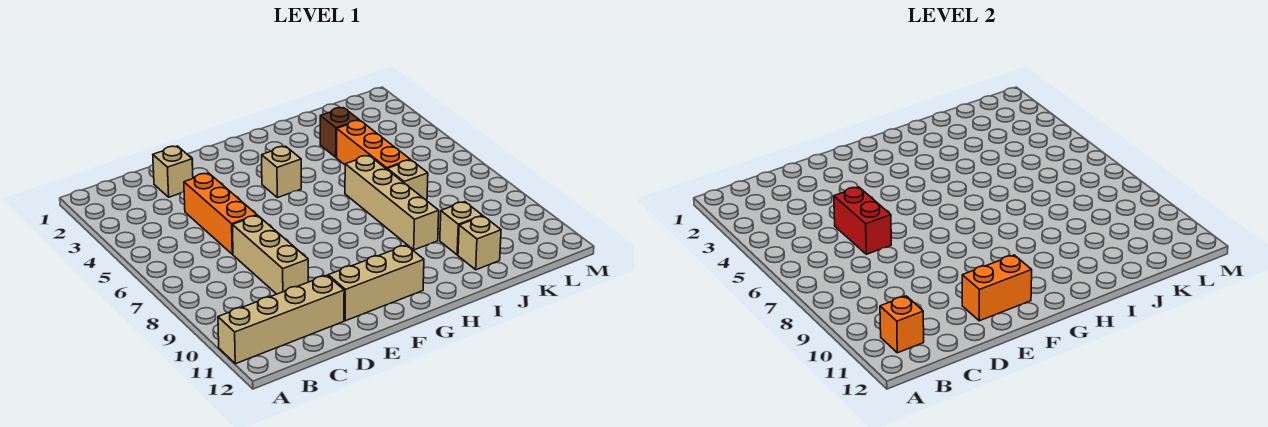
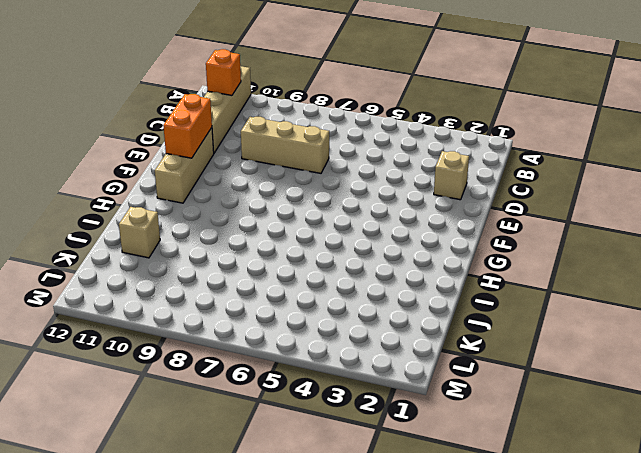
none -> orange 1x3 brick [184,173,257,254]
none -> tan 1x1 brick [262,146,301,198]
none -> tan 1x4 brick [345,156,439,250]

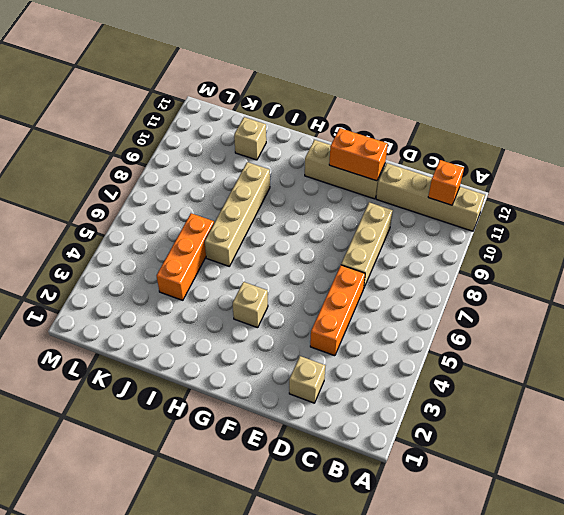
none -> brown 1x1 brick [320,108,359,157]
none -> tan 1x1 brick [387,160,428,201]
none -> tan 1x1 brick [440,202,482,255]

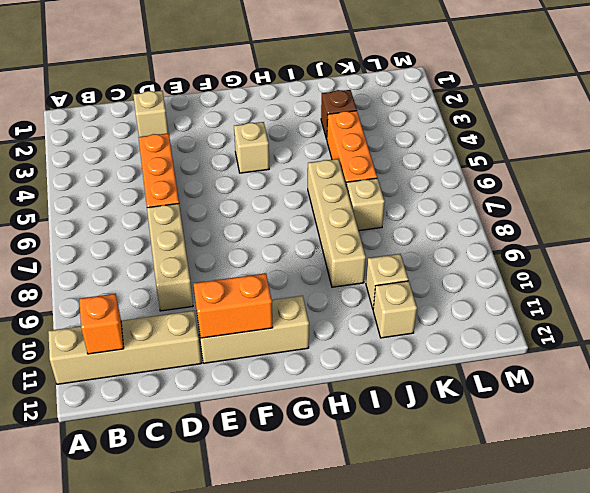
none -> red 1x2 brick [834,187,891,254]

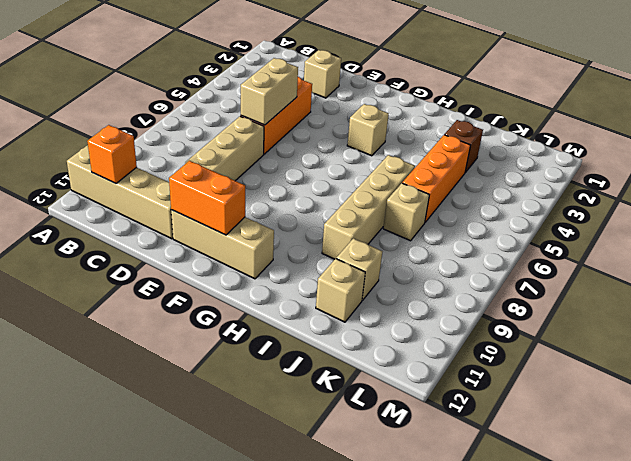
tan 1x2 brick [241,58,298,125] -> red 1x2 brick [834,187,891,254]

